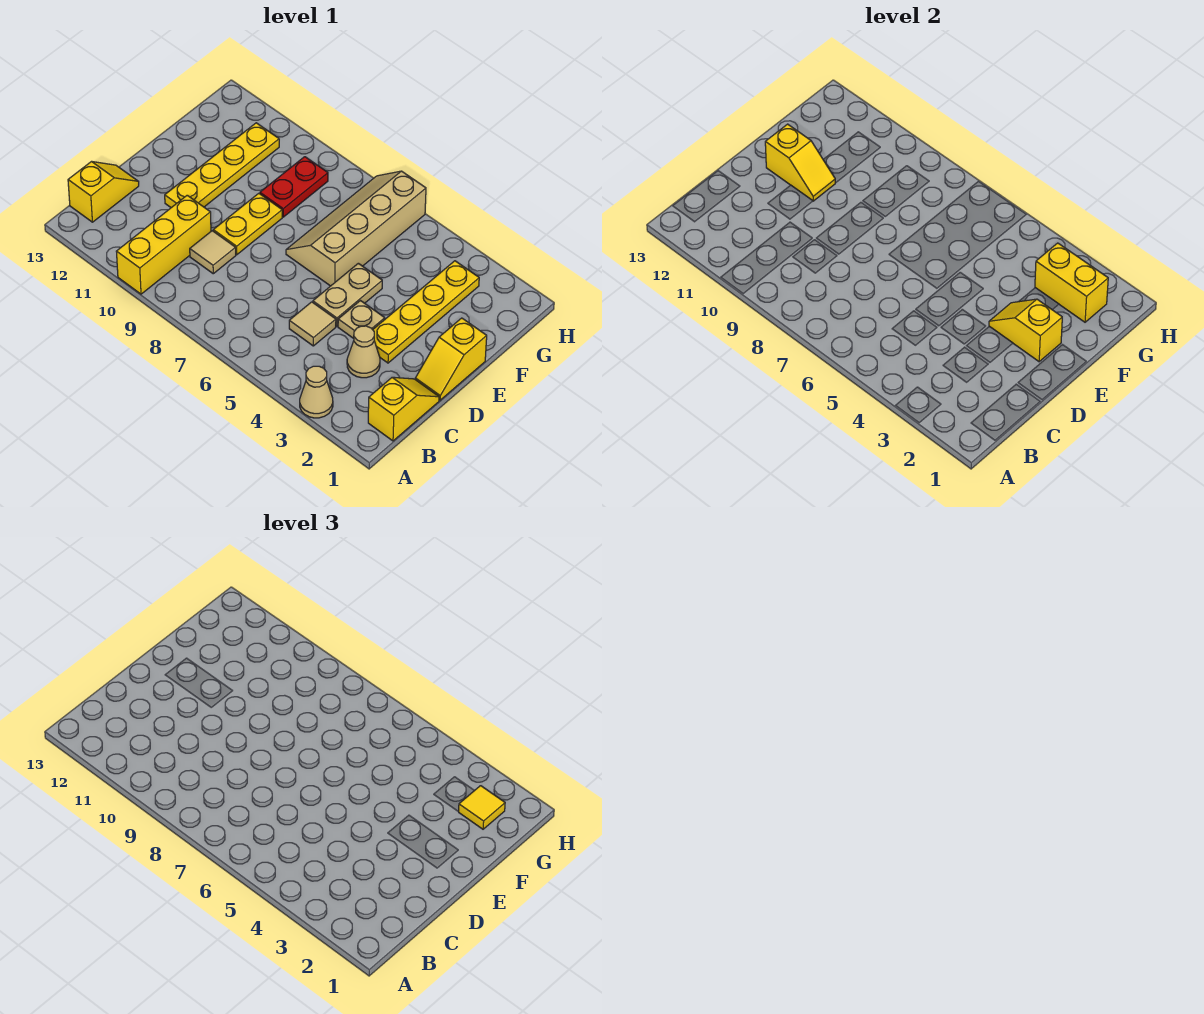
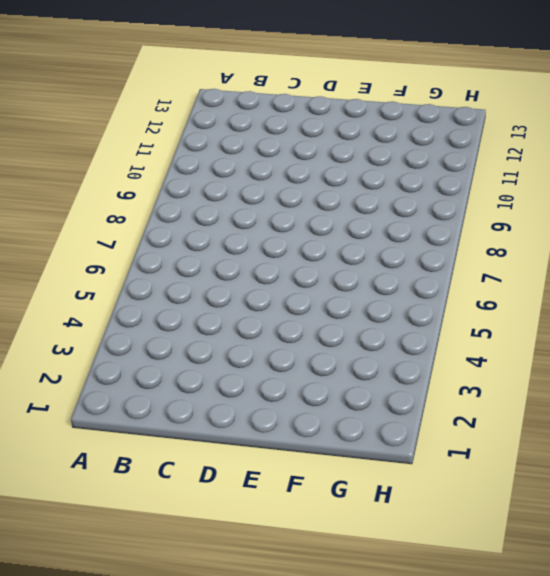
none -> tan 1x1 cone [300,366,333,418]
none -> yellow 1x3 brick [116,195,211,294]
none -> yellow 1x2 slope [368,377,439,441]

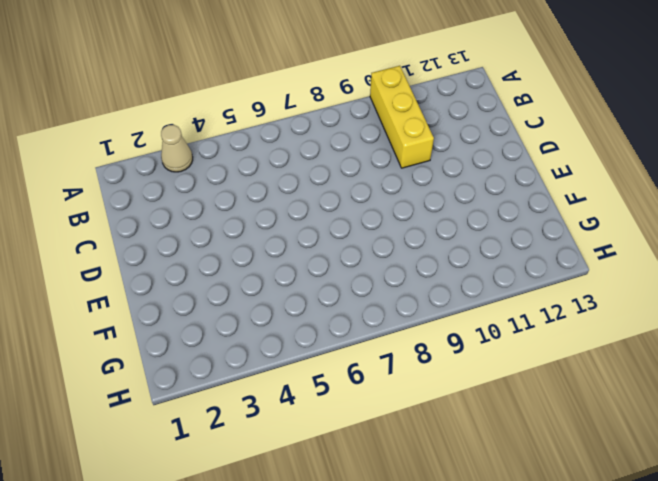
none -> yellow 1x2 slope [368,377,439,441]
none -> yellow 1x2 slope [68,161,139,222]
none -> tan 1x1 cone [347,326,380,378]

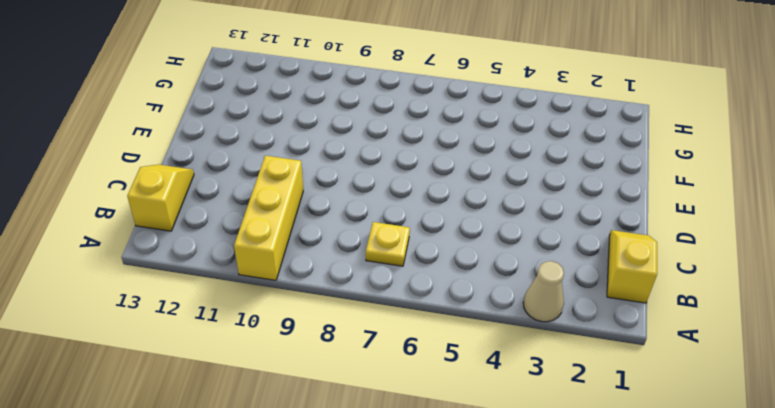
yellow 1x1 plate [366,222,410,266] -> none
none -> tan 1x1 cone [347,326,380,378]
none -> tan 1x1 tile [289,302,336,346]
none -> tan 1x1 tile [190,231,236,274]

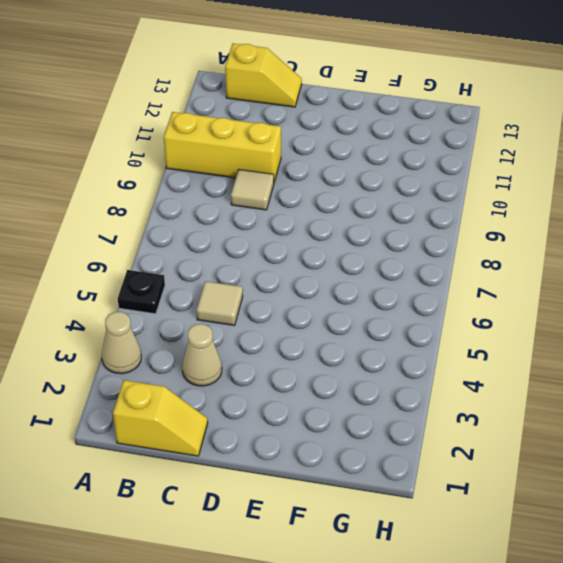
black 1x1 plate [118,270,165,314] -> none
none -> yellow 1x2 slope [415,318,487,400]
none -> yellow 1x4 plate [373,261,479,363]
none -> tan 1x1 plate [338,301,385,339]

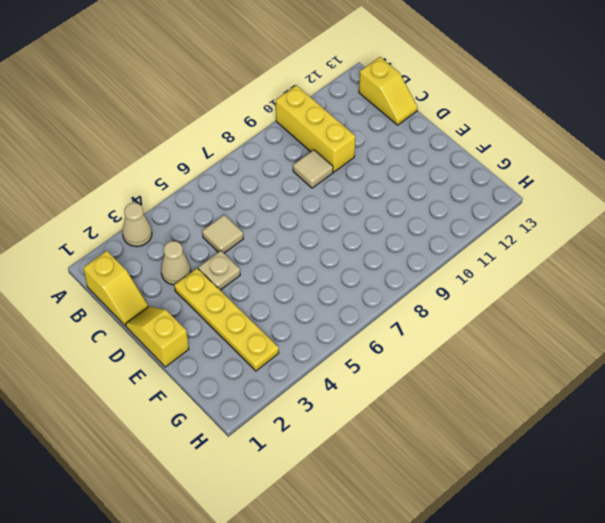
none -> tan 1x2 plate [313,263,382,326]
none -> yellow 1x2 plate [213,193,282,255]
none -> yellow 1x4 plate [165,123,279,208]

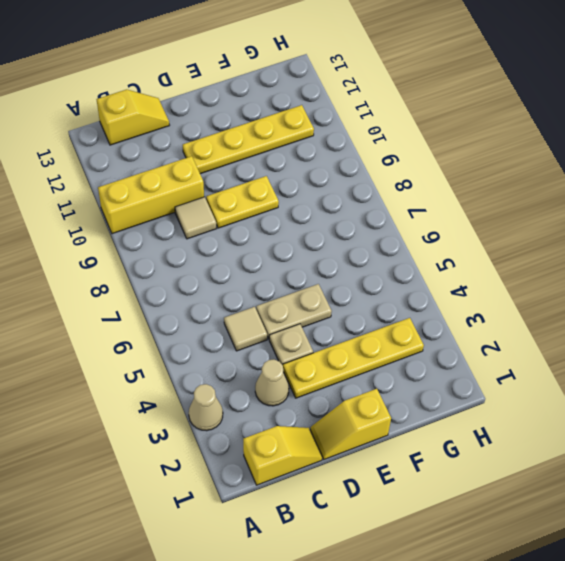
none -> tan 2x4 slope [286,171,426,286]
none -> red 1x2 plate [260,157,328,217]
none -> yellow 1x2 slope [989,299,1062,362]

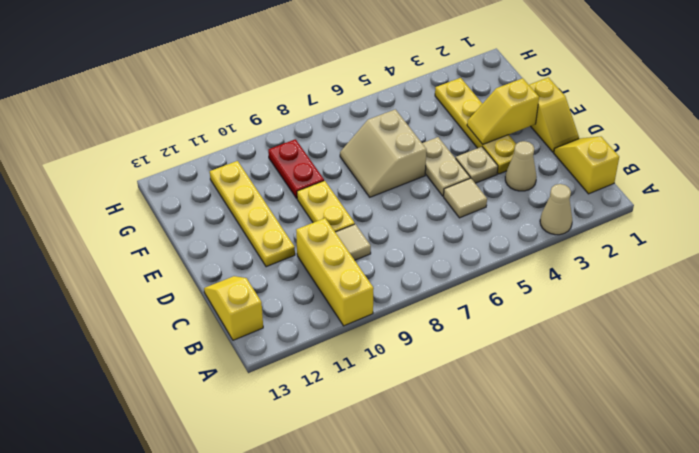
tan 2x2 slope [340,109,427,197] -> tan 2x4 slope [286,171,426,286]
none -> yellow 1x2 slope [765,124,835,201]
none -> yellow 1x2 brick [1035,243,1108,322]
none -> yellow 1x1 tile [459,786,505,829]

